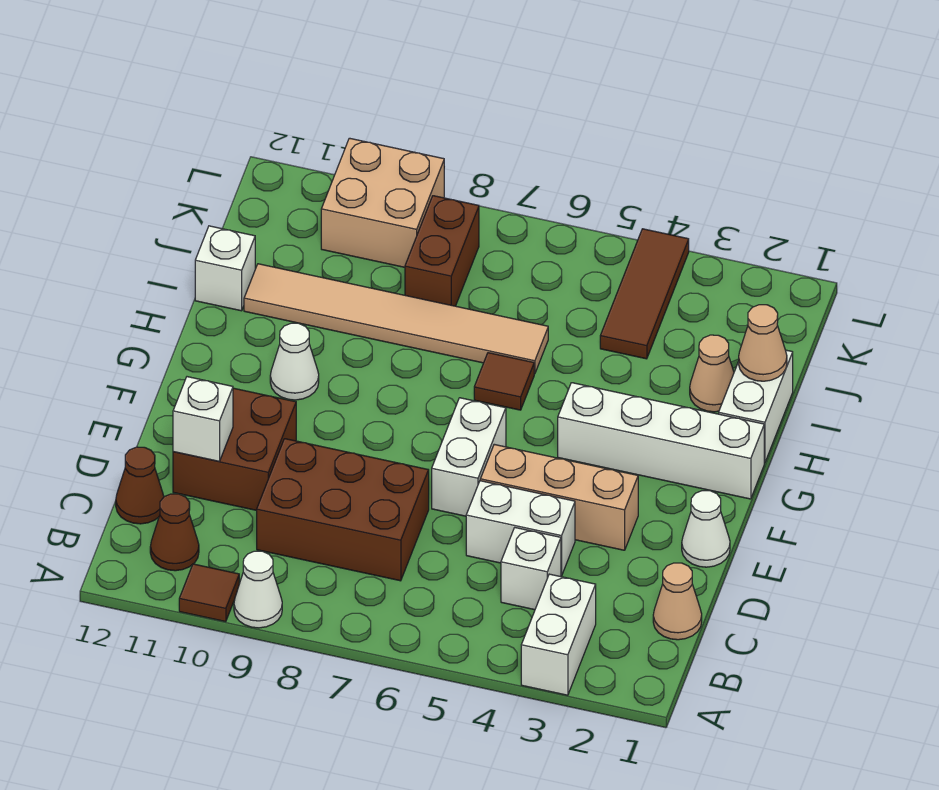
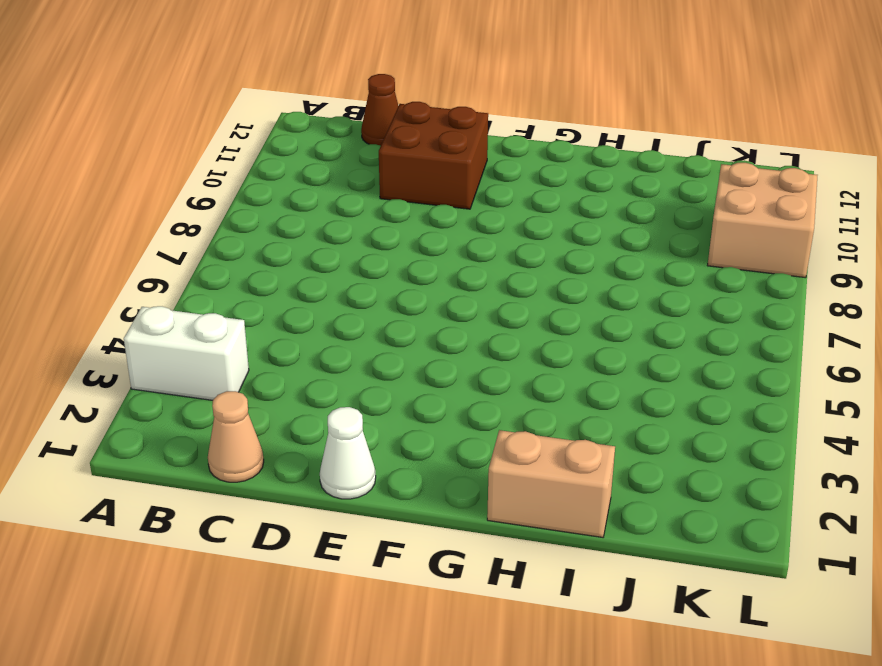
tan 1x2 brick [487,430,615,537] -> white 1x2 brick [719,350,793,463]
none -> white 1x1 cone [234,551,282,628]
none -> brown 1x1 tile [179,564,239,622]
none -> brown 1x1 cone [150,494,199,571]

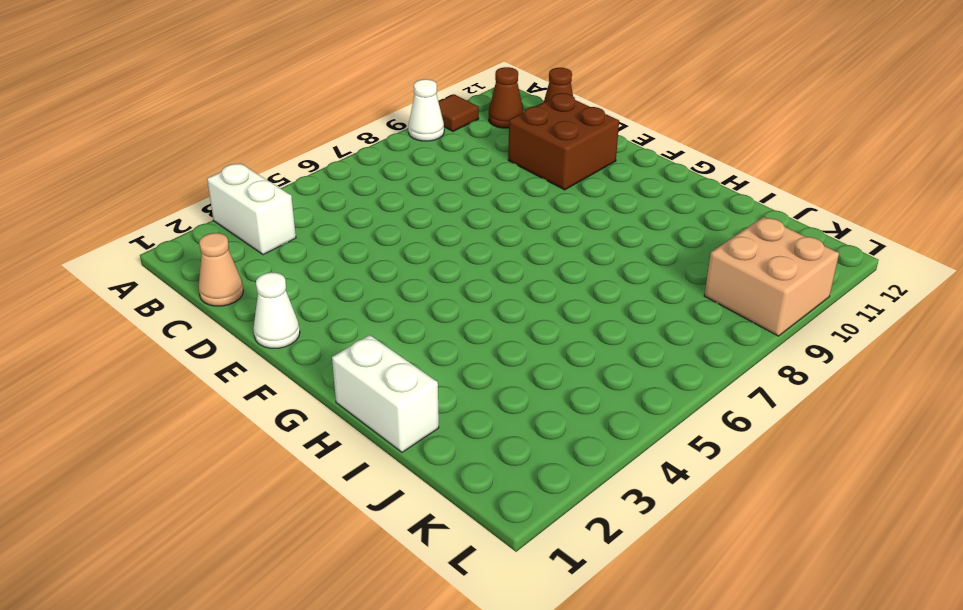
none -> white 1x1 brick [501,528,561,610]
none -> brown 2x3 brick [257,439,429,581]
none -> white 1x2 brick [466,481,575,576]

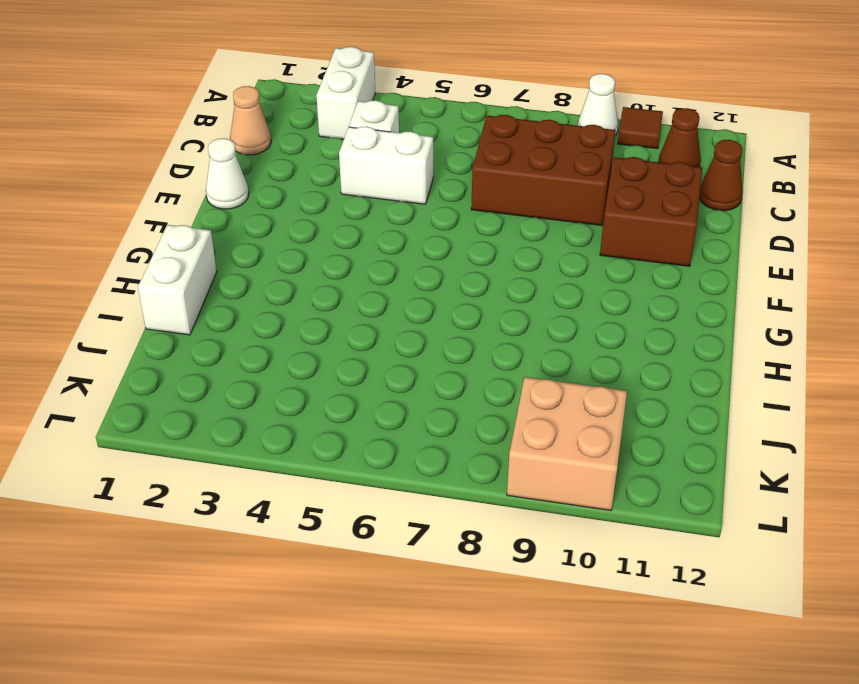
none -> tan 1x3 brick [480,444,638,550]
none -> white 1x2 brick [432,398,506,516]
none -> white 1x4 brick [558,383,764,499]

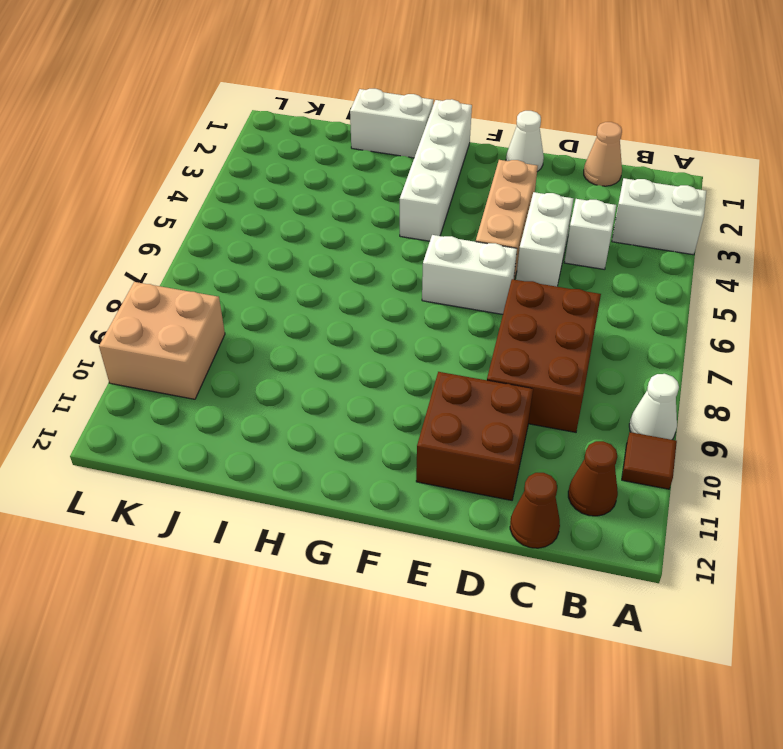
none -> white 1x1 cone [270,323,319,400]
none -> brown 1x1 tile [474,353,534,410]
none -> tan 1x1 cone [690,335,734,412]

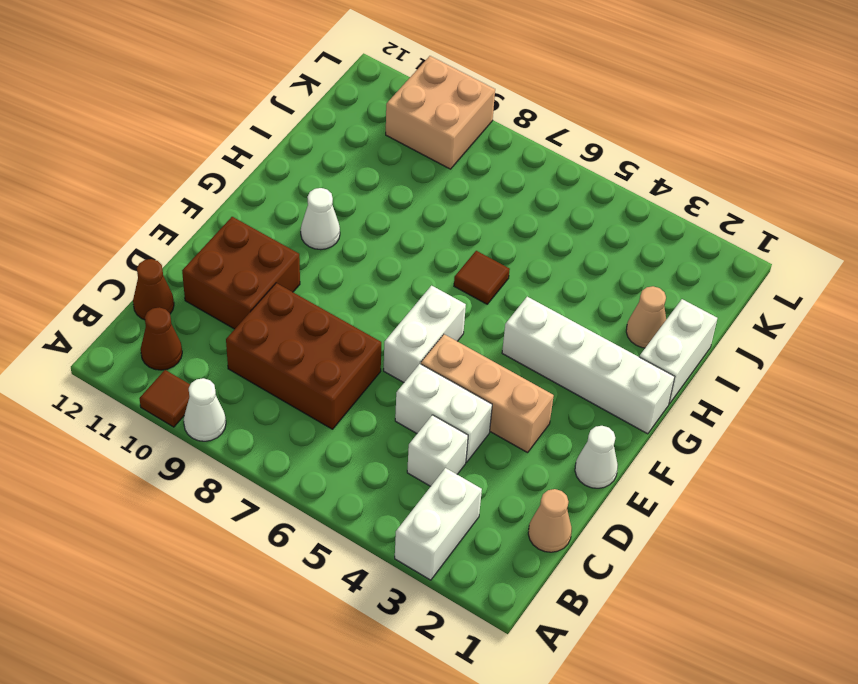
none -> tan 1x6 tile [244,264,548,374]
none -> white 1x1 brick [195,226,255,311]
none -> brown 1x3 tile [600,229,689,359]

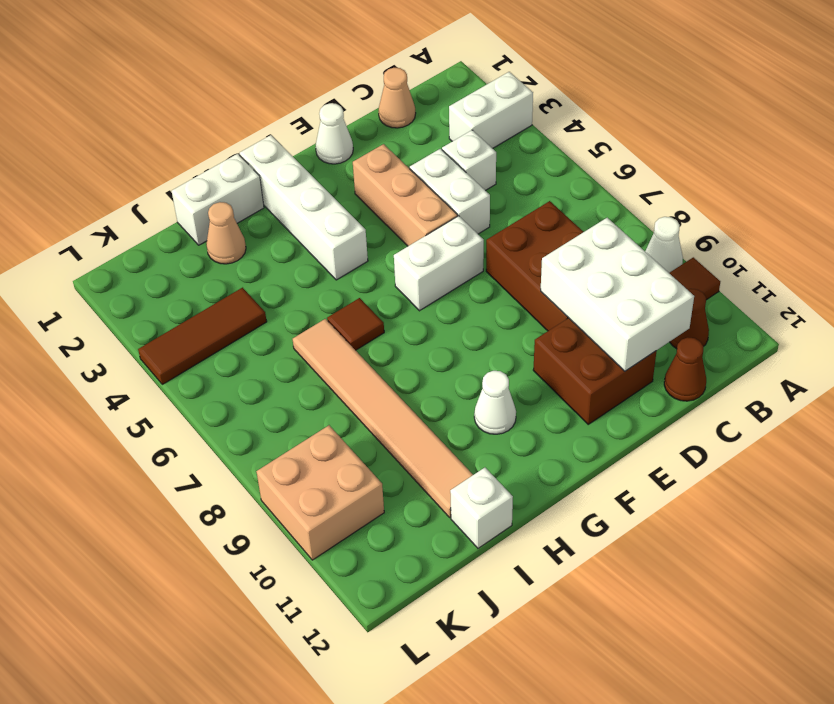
white 2x3 brick [541,218,694,371] -> white 1x1 brick [173,377,233,461]
none -> brown 1x2 brick [405,196,479,306]
none -> tan 1x1 cone [739,305,787,381]

